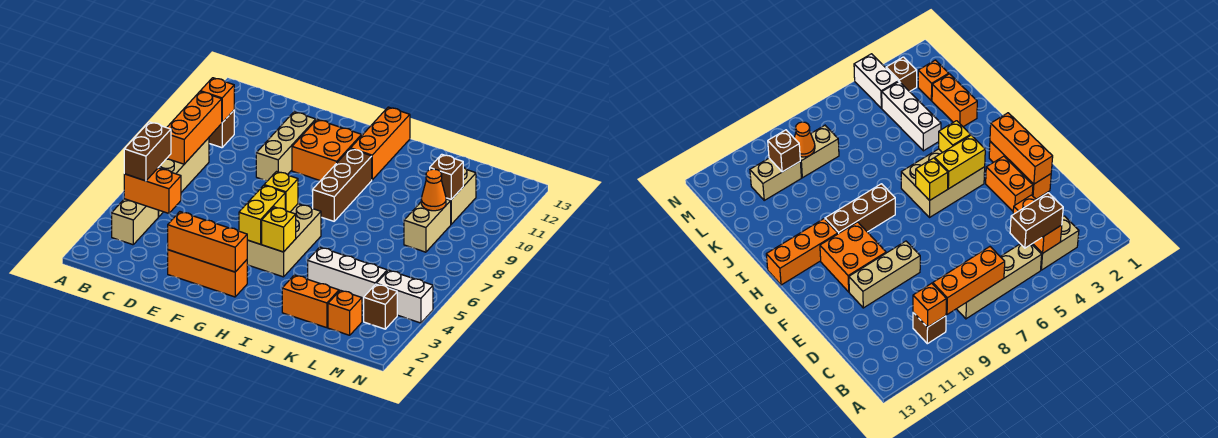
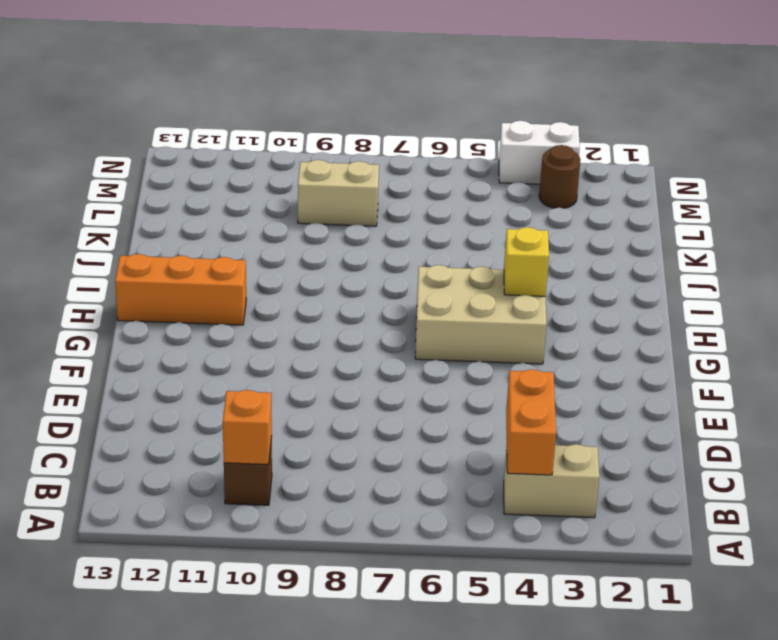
brown 1x1 round brick [539,145,580,208] -> brown 1x1 brick [364,284,397,329]
white 1x2 brick [499,121,580,184] -> white 1x2 brick turned to [376,270,433,323]
none -> tan 1x4 brick [158,138,209,217]
none -> orange 1x3 brick [168,250,247,297]
none -> orange 1x2 brick [986,156,1033,211]

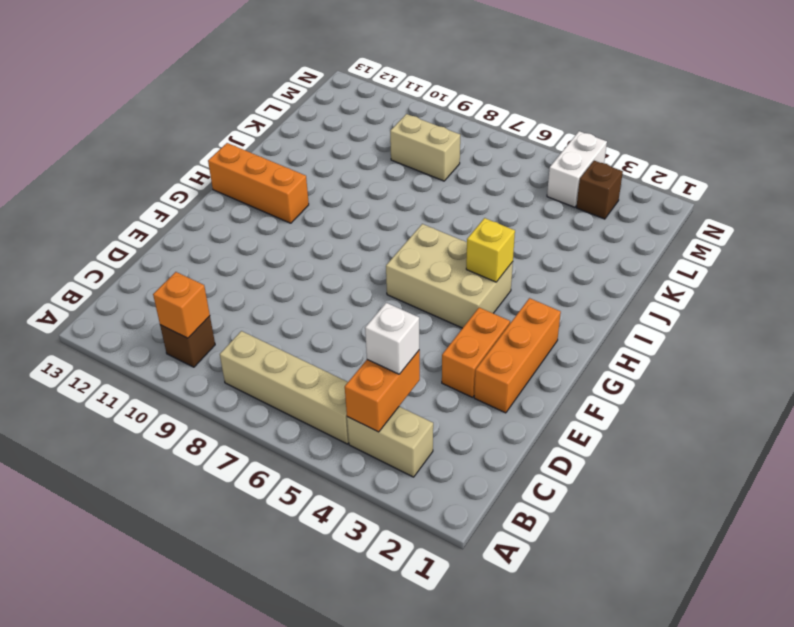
white 1x1 brick [365,303,419,374] -> none
none -> tan 1x3 brick [256,112,316,181]
none -> orange 2x2 brick [292,120,362,181]
none -> brown 1x3 brick [313,149,372,221]

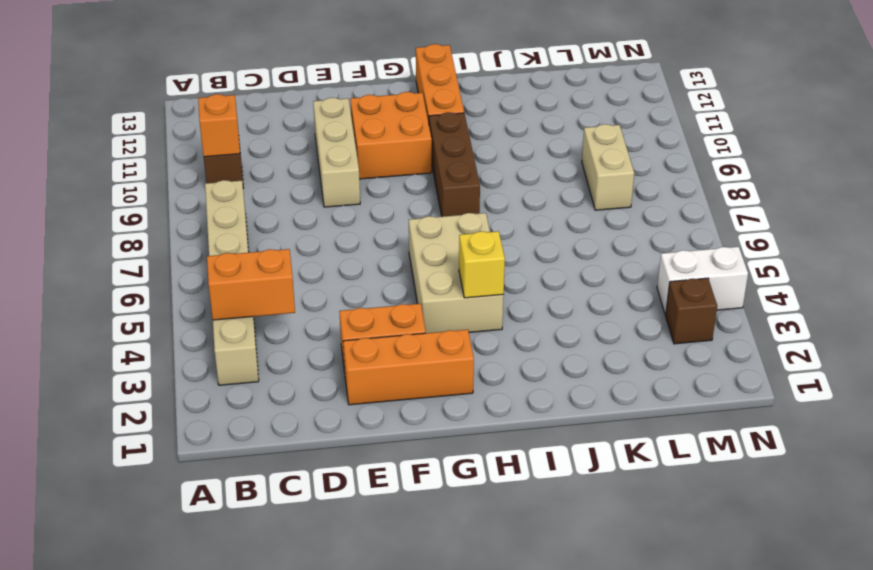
none -> orange 1x2 brick [282,275,339,328]
none -> white 1x3 brick [308,247,387,304]
none -> orange 1x1 brick [328,290,362,335]

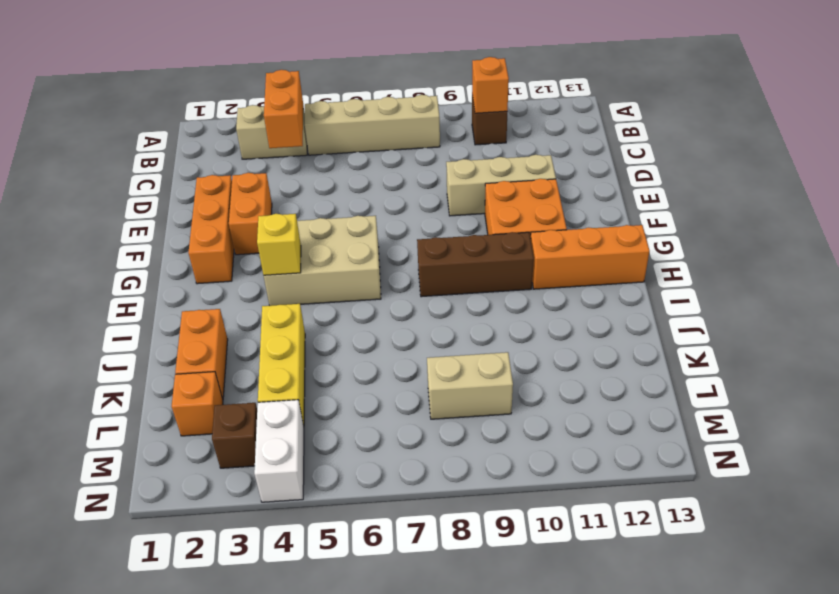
yellow 1x3 brick [258,304,305,426] -> white 1x3 brick [308,247,387,304]
none -> tan 1x2 brick [446,167,476,224]
none -> orange 1x3 brick [167,92,222,164]
none -> orange 1x3 brick [168,212,247,272]

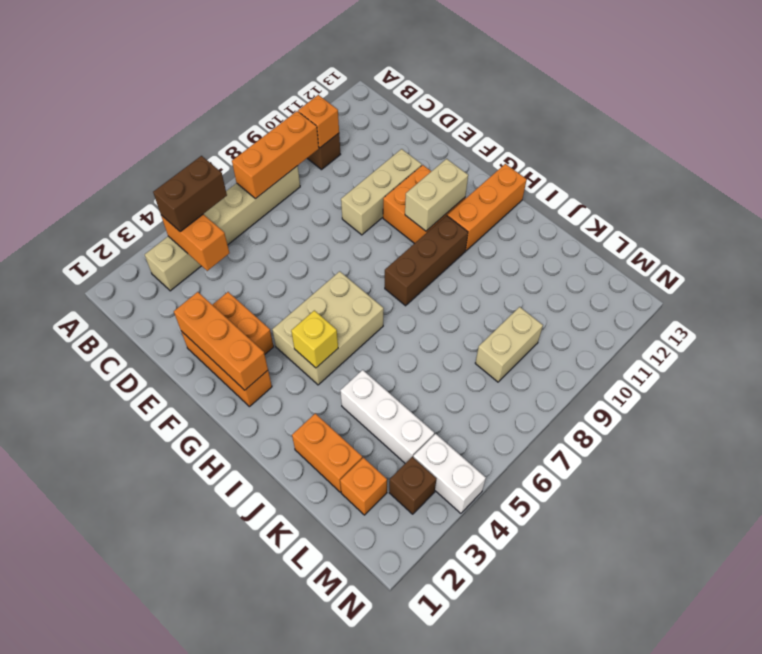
tan 1x2 brick [405,159,468,231] -> tan 1x2 brick moved to [446,167,476,224]
none -> yellow 1x2 brick [239,185,285,244]
none -> yellow 1x1 brick [264,172,298,212]
none -> orange 1x1 cone [421,169,446,211]

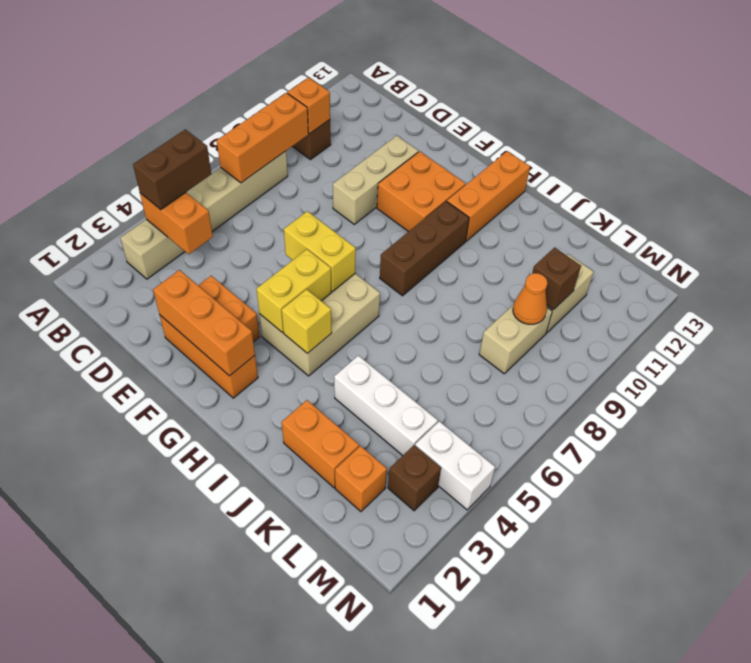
yellow 1x2 brick [284,211,356,292] -> yellow 1x1 brick [264,172,298,212]

